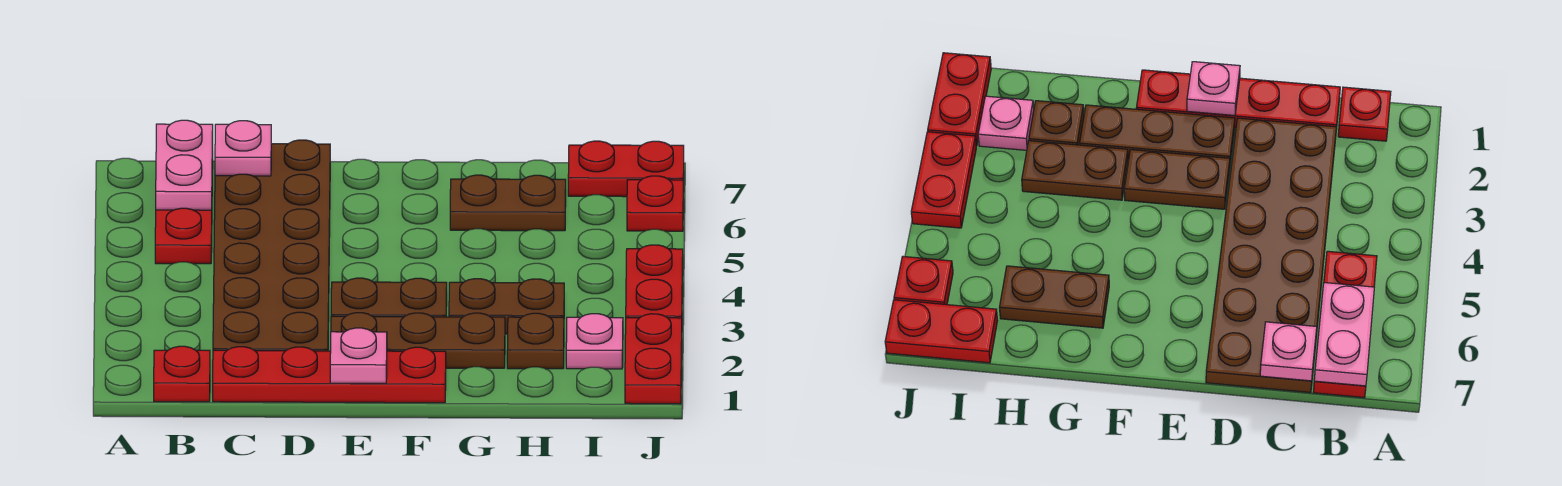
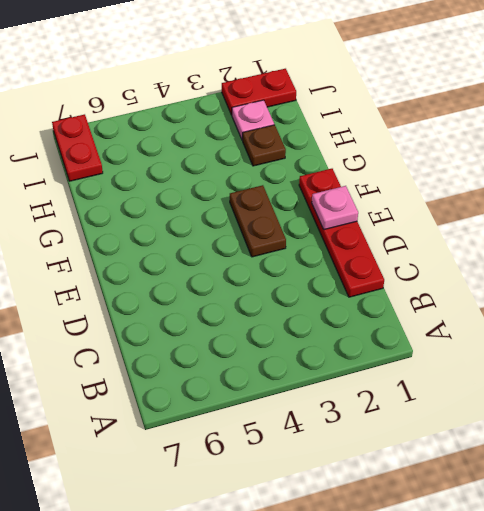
none -> red 1x1 plate [154,346,210,402]
none -> red 1x3 plate [155,150,213,264]
none -> brown 2x6 plate [213,140,330,351]

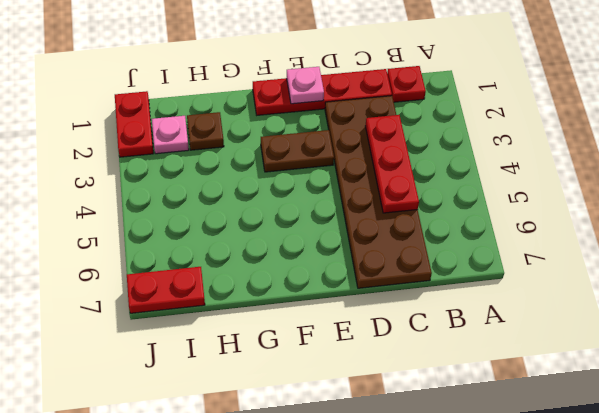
red 1x3 plate [365,115,419,213] -> red 1x3 plate moved to [155,150,213,264]
none -> brown 1x3 plate [331,313,505,368]
none -> brown 1x2 plate [449,279,564,334]
none -> brown 1x2 plate [450,175,566,231]

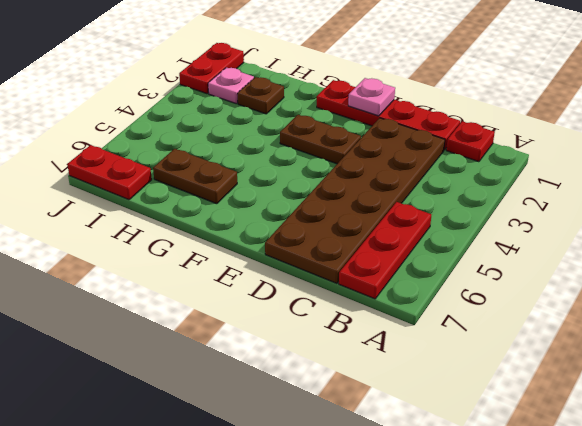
none -> brown 1x3 plate [331,313,505,368]
none -> brown 1x2 plate [449,279,564,334]
none -> red 1x2 plate [626,245,683,318]

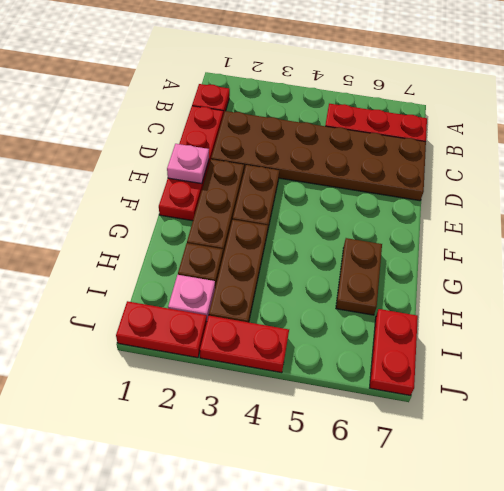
brown 1x3 plate [209,220,268,322] -> brown 1x2 plate [449,279,564,334]
none -> red 1x1 plate [627,176,683,231]
none -> pink 1x2 plate [156,120,213,210]
none -> pink 1x1 plate [215,121,271,176]

